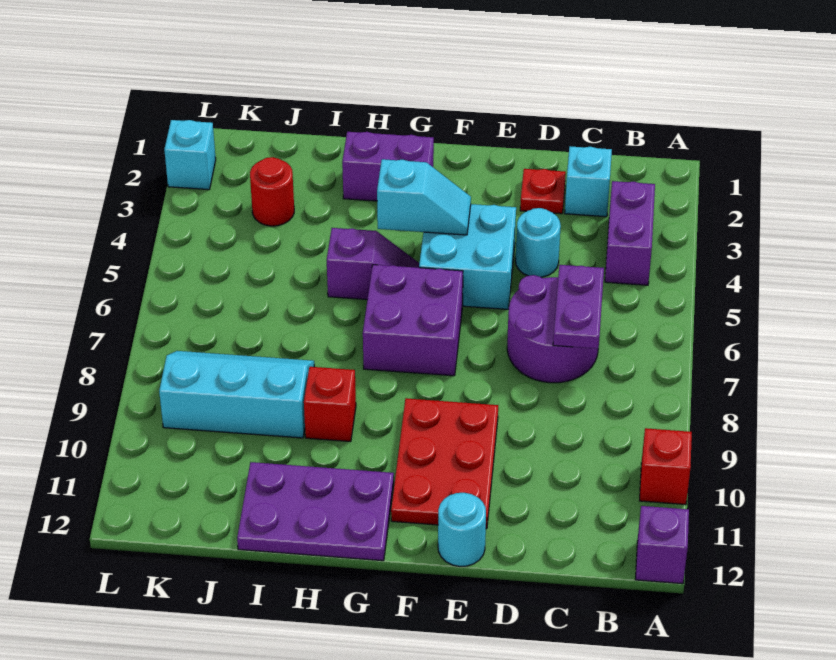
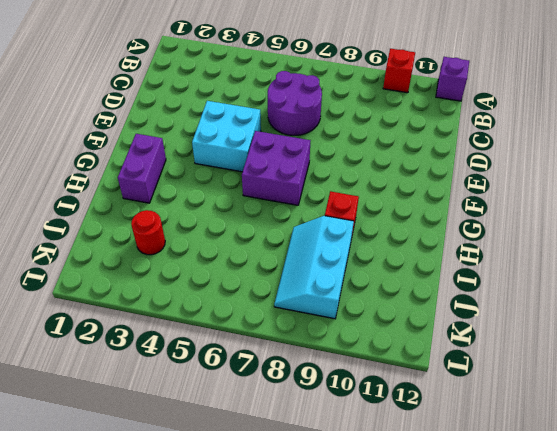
none -> purple 1x2 brick [605,181,655,285]
none -> cyan 1x1 brick [565,146,612,217]
none -> red 1x1 plate [520,169,566,214]

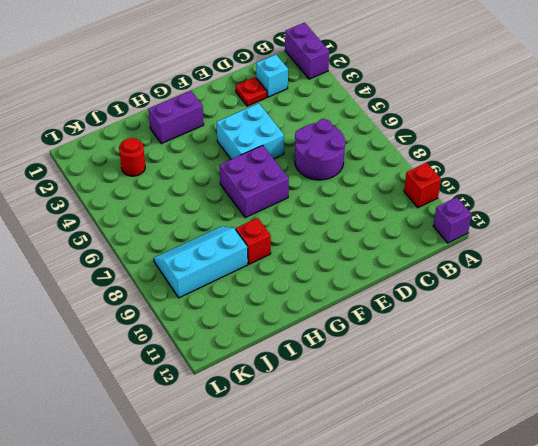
purple 1x2 brick [285,23,329,79] -> purple 1x2 brick moved to [605,181,655,285]
none -> cyan 1x1 round brick [515,208,561,277]
none -> red 2x3 plate [391,398,498,529]
none -> cyan 1x1 round brick [438,493,486,566]

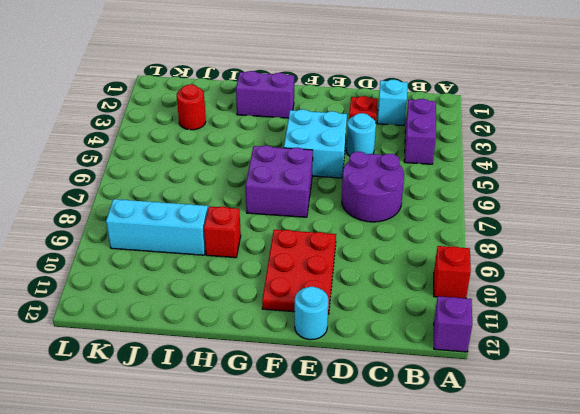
none -> purple 1x2 slope [327,228,419,300]
none -> purple 2x3 plate [237,462,394,561]
none -> cyan 1x1 brick [164,120,216,190]

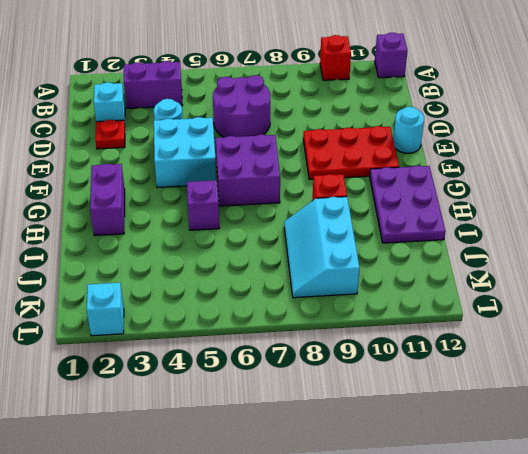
none -> red 1x1 round brick [250,157,294,226]
none -> purple 1x2 plate [553,265,604,349]
none -> cyan 1x2 slope [377,159,471,235]

